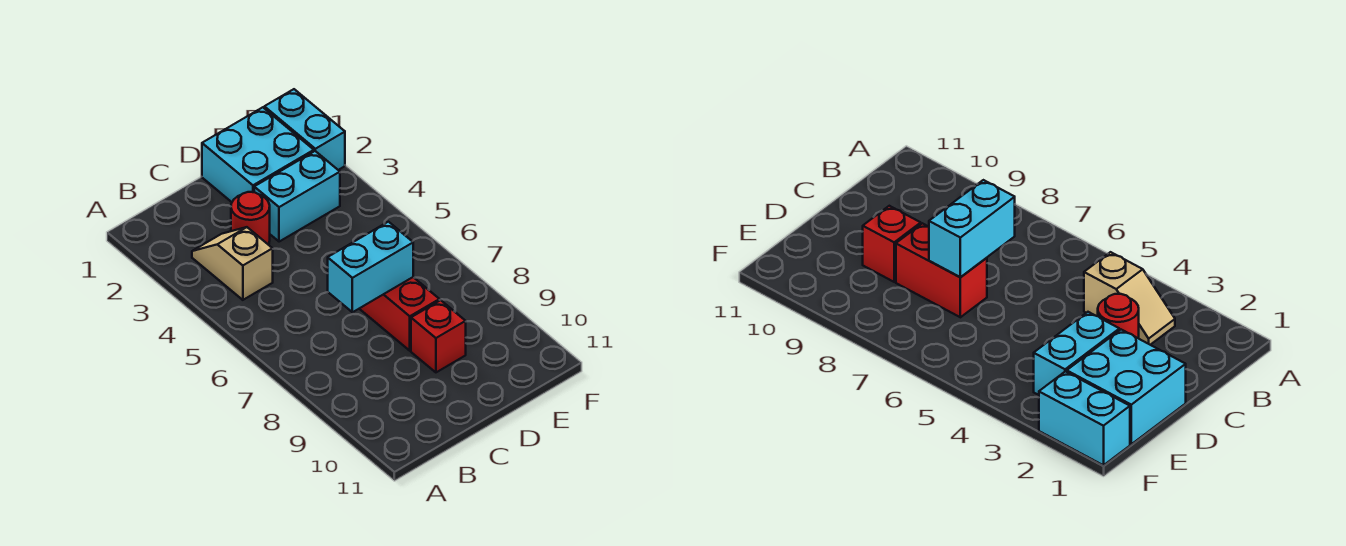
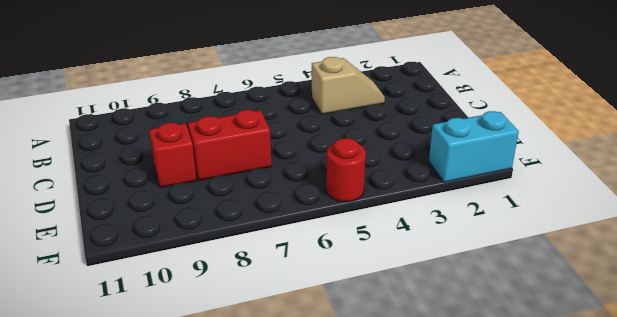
red 1x1 round brick [326,138,366,202] -> red 1x1 round brick moved to [231,192,270,245]
none -> cyan 2x2 brick [202,107,314,202]
none -> cyan 1x2 brick [254,151,340,242]

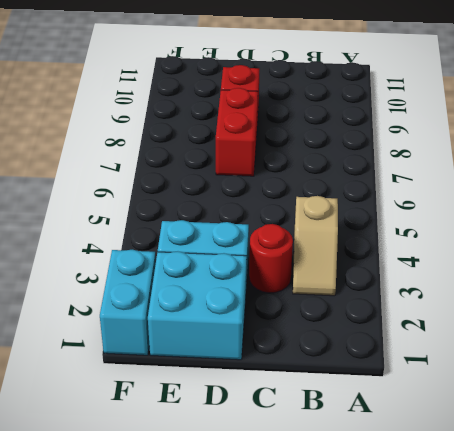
none -> cyan 1x2 brick [328,222,413,312]

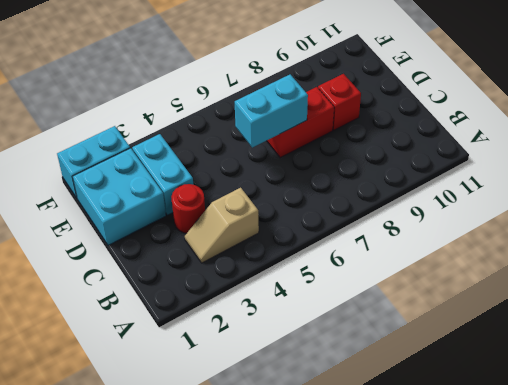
cyan 1x2 brick [235,75,308,147] -> cyan 1x2 brick turned to [328,222,413,312]

